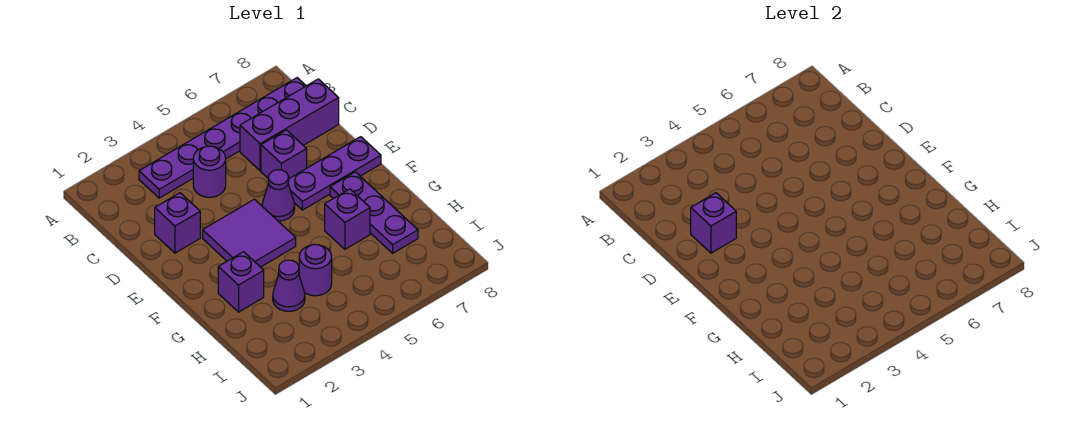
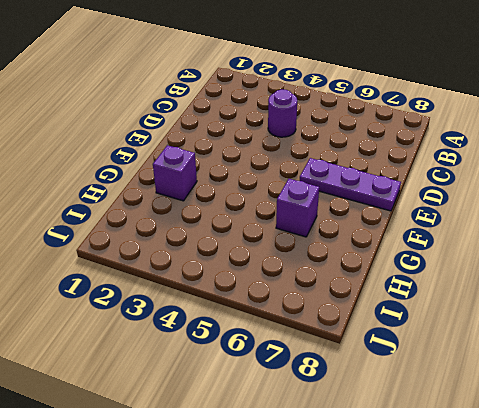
none -> purple 1x6 plate [139,78,306,198]
none -> purple 1x3 brick [240,79,339,171]
none -> purple 1x1 brick [155,193,200,253]

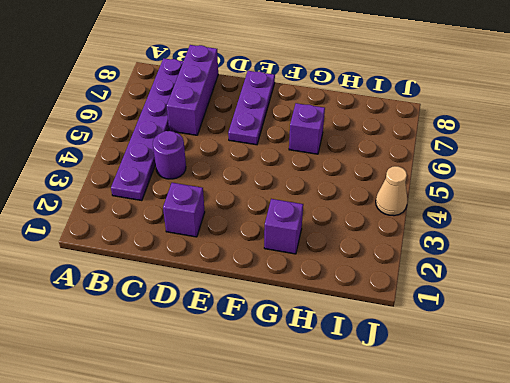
tan 1x1 cone [376,166,408,216] -> none
none -> purple 1x1 brick [261,130,307,178]
none -> purple 2x2 tile [203,199,296,267]
none -> purple 1x1 cone [262,170,295,221]

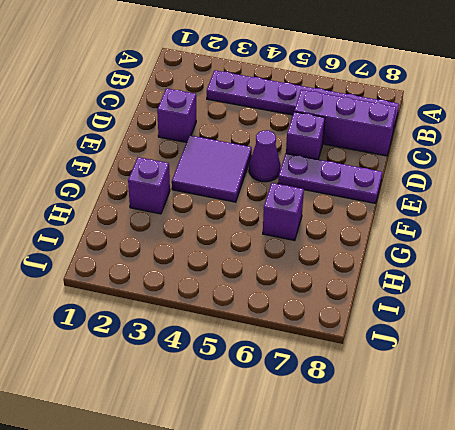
none -> purple 1x1 round brick [193,146,226,197]
none -> purple 1x3 plate [330,172,418,253]
none -> purple 1x1 cone [273,260,305,311]

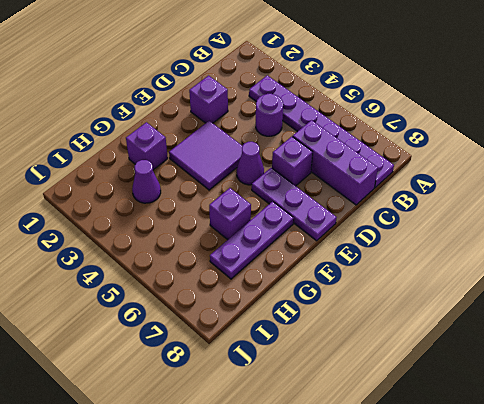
none -> purple 1x1 round brick [299,244,332,296]
none -> purple 1x1 brick [691,193,736,253]

